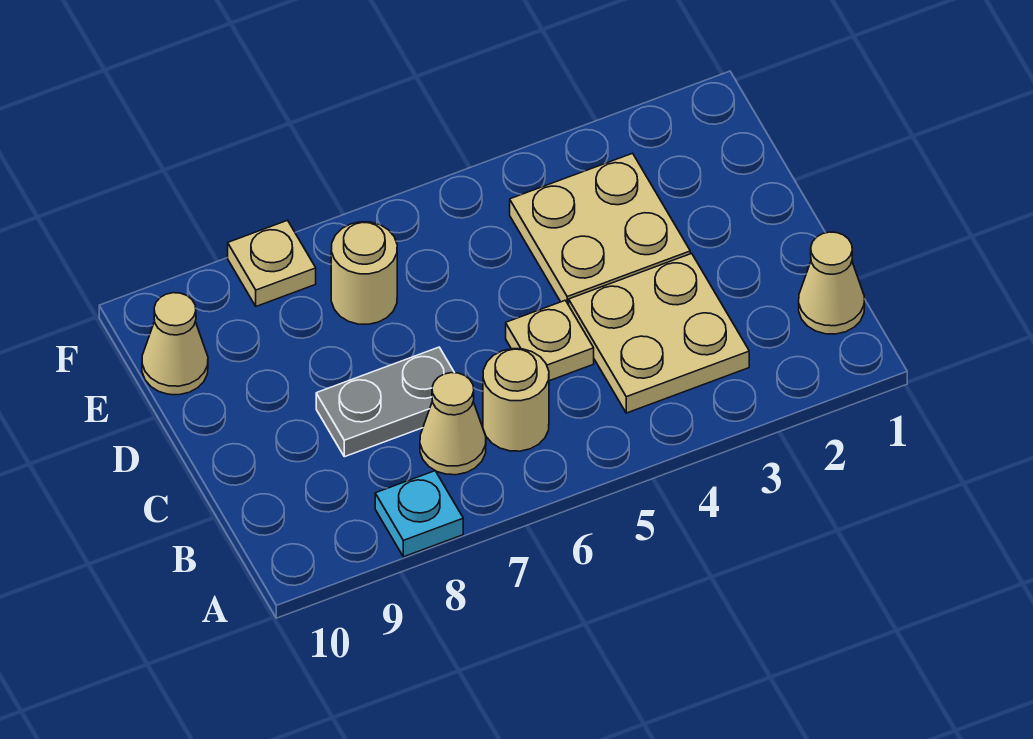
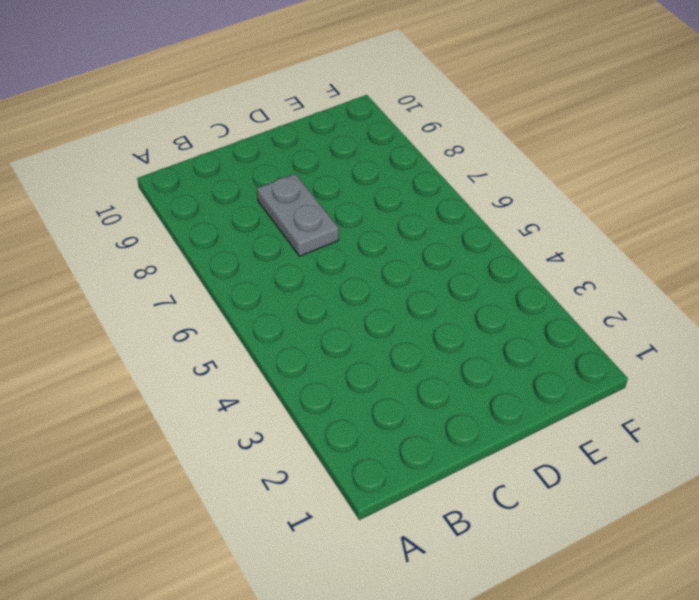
none -> cyan 1x1 plate [375,471,463,557]
none -> tan 1x1 cone [799,232,864,334]

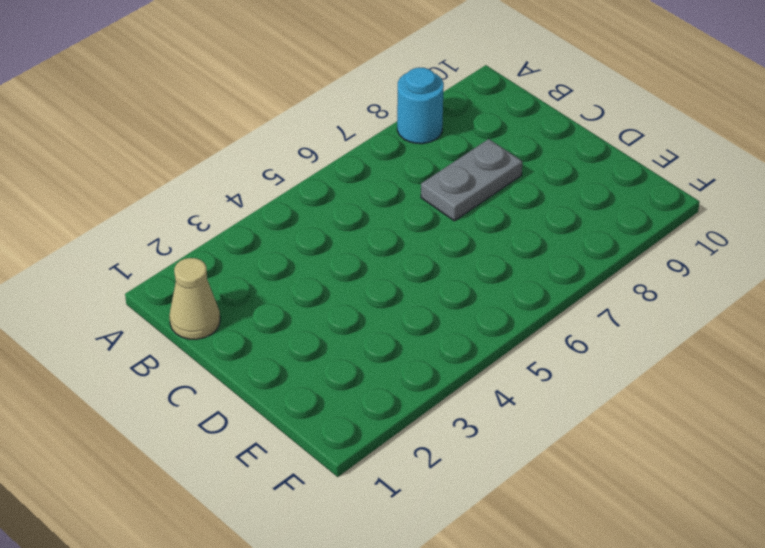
cyan 1x1 round brick [397,68,444,144] -> cyan 1x1 plate [375,471,463,557]
none -> tan 2x2 plate [569,253,749,413]
none -> tan 1x1 round brick [483,349,549,451]

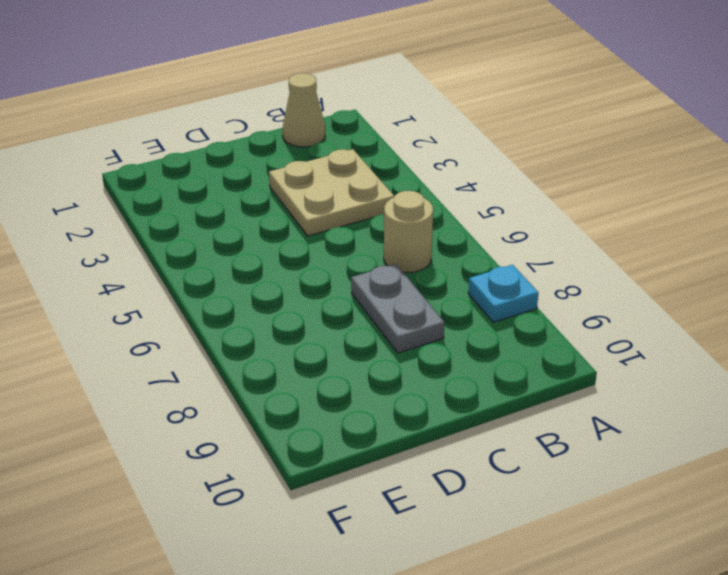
none -> tan 1x1 cone [420,373,486,475]
none -> tan 1x1 plate [506,300,594,381]

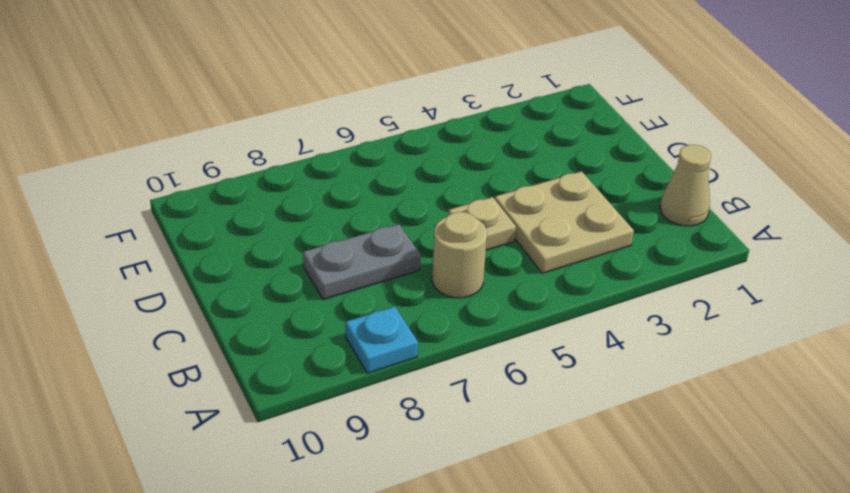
none -> tan 1x1 cone [420,373,486,475]
none -> tan 2x2 plate [510,153,690,305]

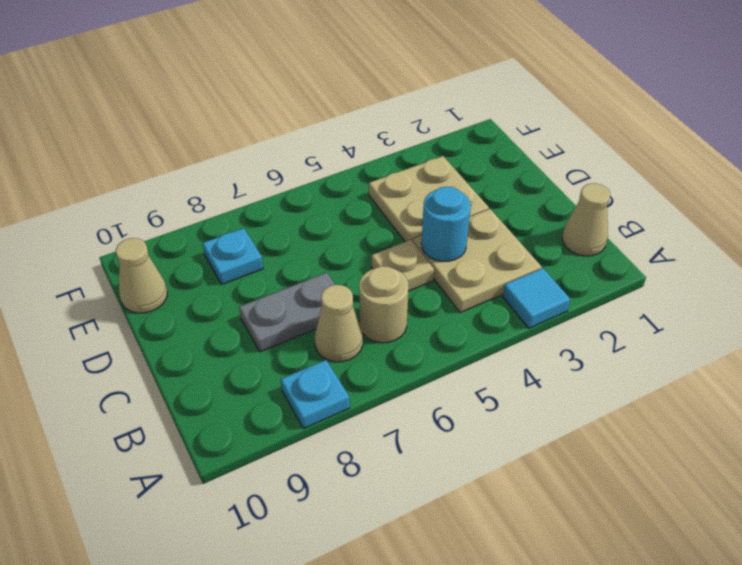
cyan 1x1 tile [503,268,570,328] -> none
cyan 1x1 round brick [421,187,471,261] -> none
cyan 1x1 plate [203,228,263,284] -> none
none -> tan 1x1 round brick [331,222,397,324]
none -> tan 1x1 plate [228,220,316,306]

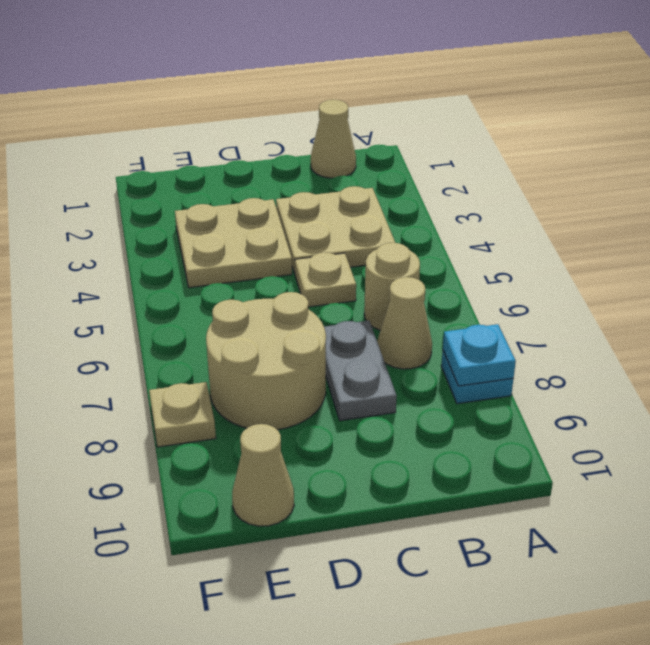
cyan 1x1 plate [443,324,516,386] -> none
tan 2x2 round brick [206,292,326,430] -> tan 1x1 round brick [331,222,397,324]

